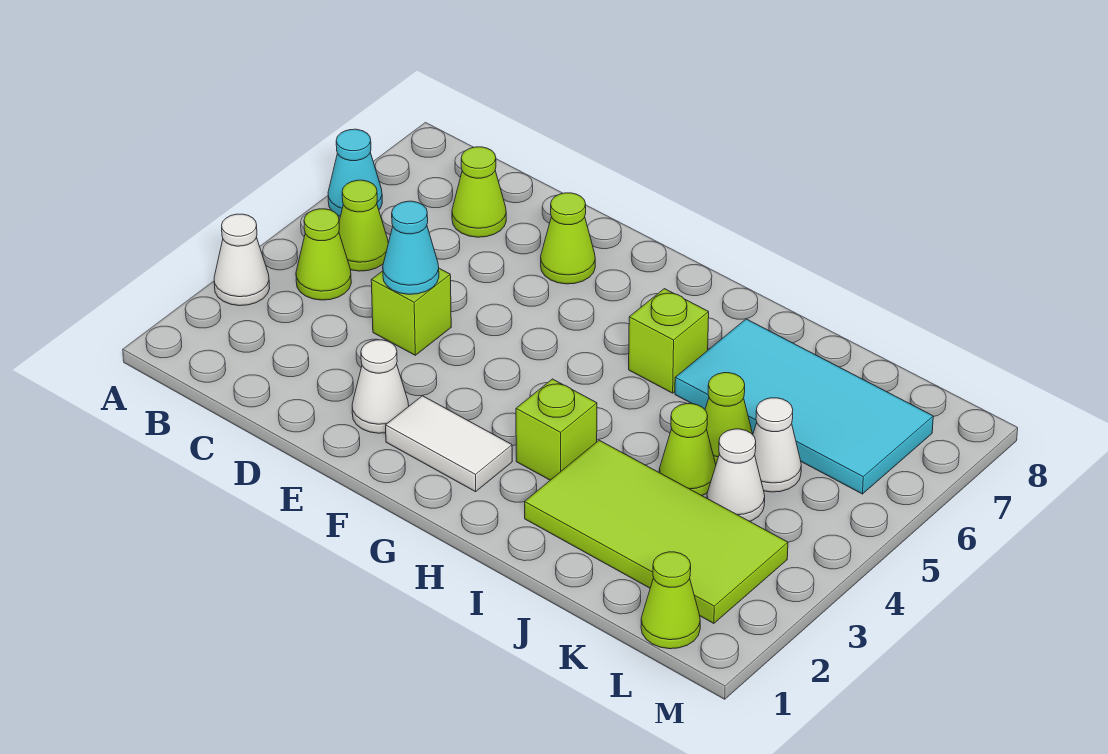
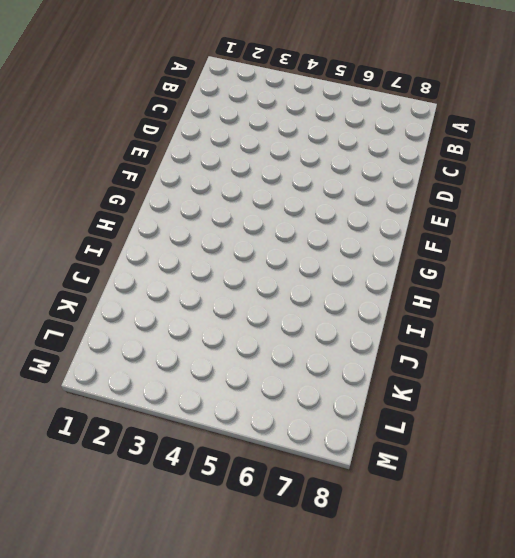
none -> white 1x1 cone [214,214,270,306]
none -> cyan 1x1 cone [328,129,382,216]
none -> lime 1x1 cone [296,209,351,300]

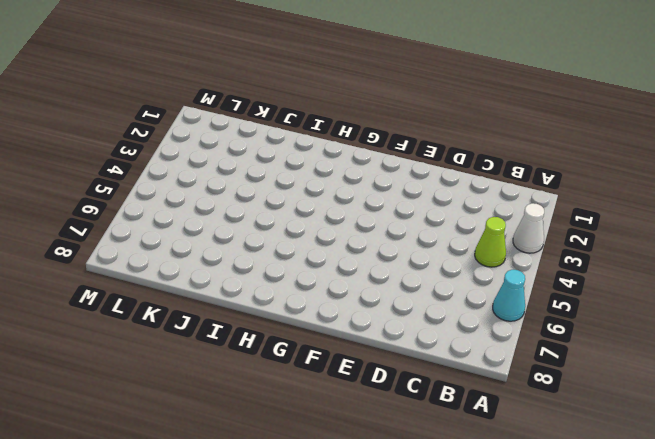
none -> lime 1x1 cone [339,180,388,271]
none -> lime 1x1 cone [452,147,506,237]
none -> lime 1x1 brick [371,268,451,355]

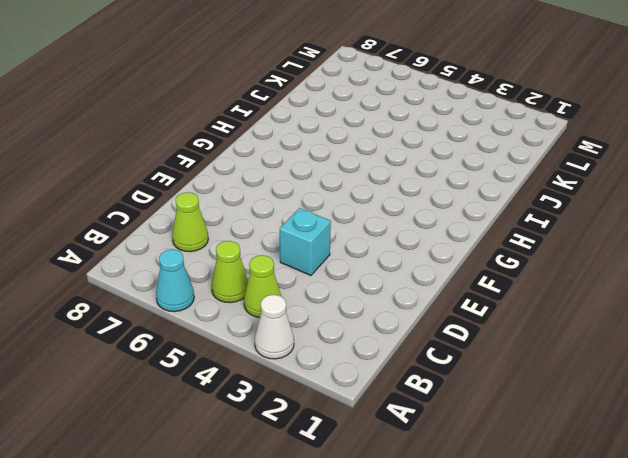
cyan 1x1 brick [280,208,331,275] -> lime 1x1 brick [371,268,451,355]
none -> white 1x1 cone [352,340,409,433]
none -> lime 1x1 cone [541,193,595,284]
none -> white 1x2 tile [386,396,512,492]

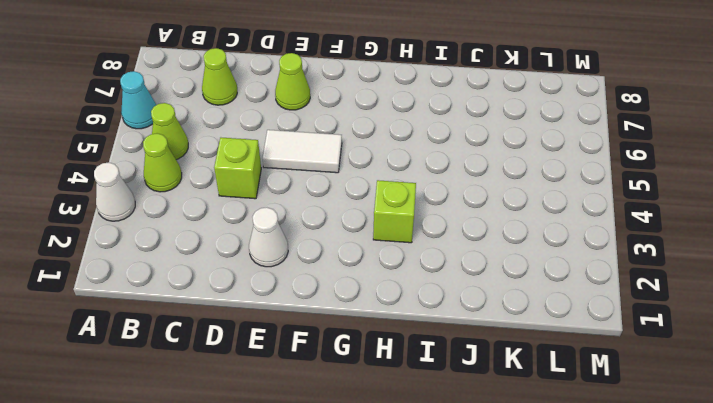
white 1x2 tile [262,130,342,173] -> white 1x2 tile moved to [386,396,512,492]
none -> lime 1x1 brick [629,289,709,393]
none -> lime 2x4 tile [525,440,788,623]
none -> cyan 2x4 tile [675,319,933,494]

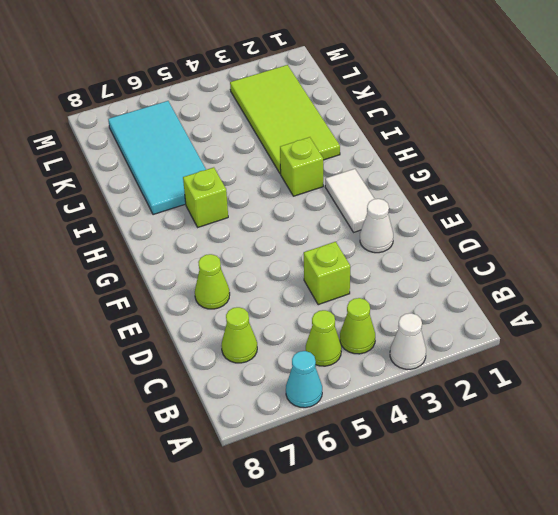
none -> lime 1x1 cone [659,404,716,495]
none -> lime 1x1 cone [705,373,753,464]
none -> white 1x1 cone [707,429,765,521]

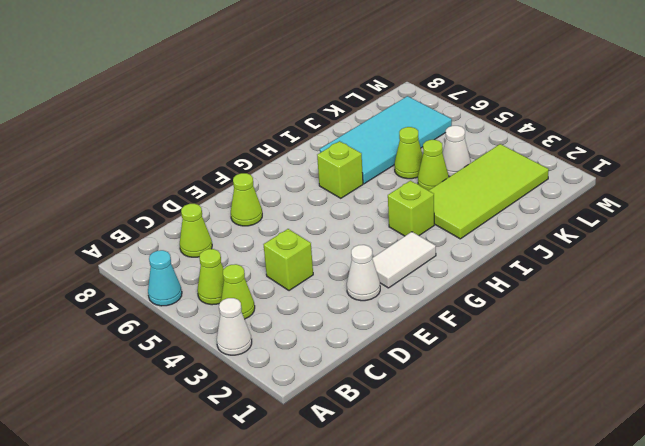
none -> white 1x1 cone [753,398,801,492]
none -> lime 1x1 cone [641,552,700,649]
none -> cyan 1x1 cone [383,201,439,294]

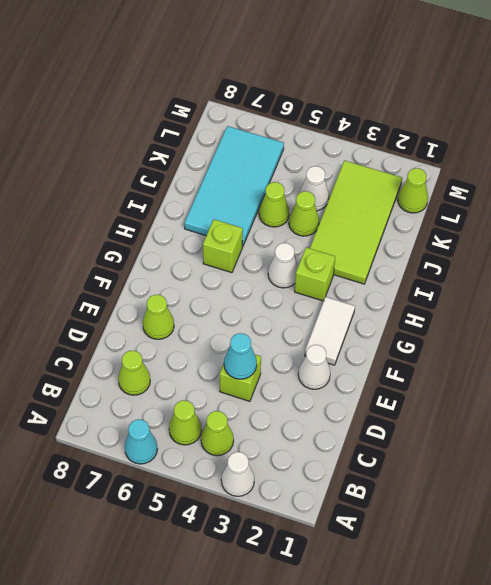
white 1x1 cone [268,243,298,288] -> white 1x1 cone moved to [753,398,801,492]

